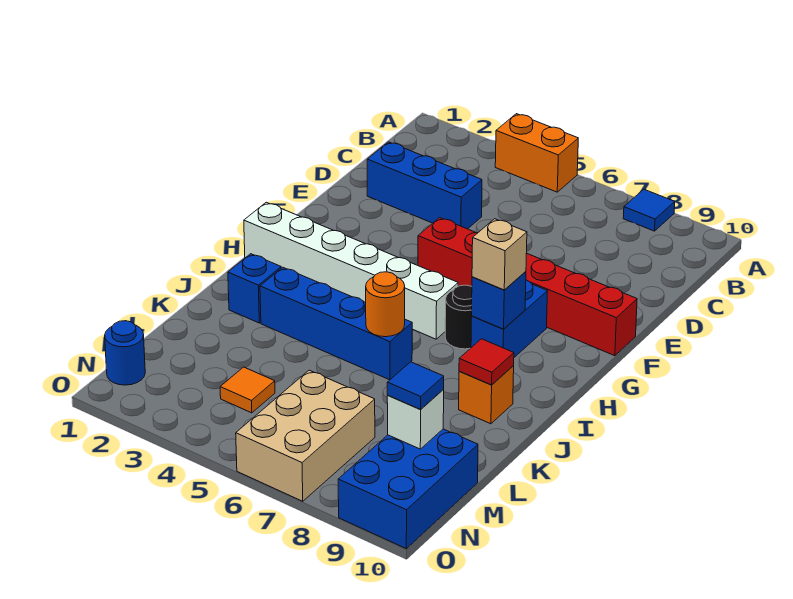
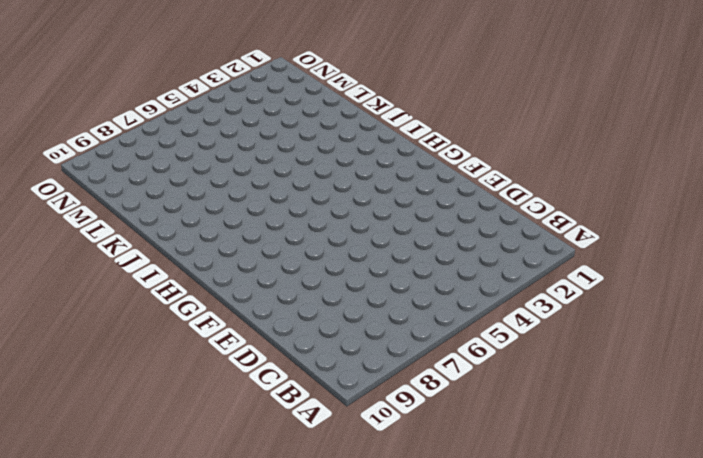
none -> orange 1x2 brick [495,114,578,192]
none -> blue 1x1 tile [623,189,675,231]
none -> blue 1x3 brick [367,142,482,229]

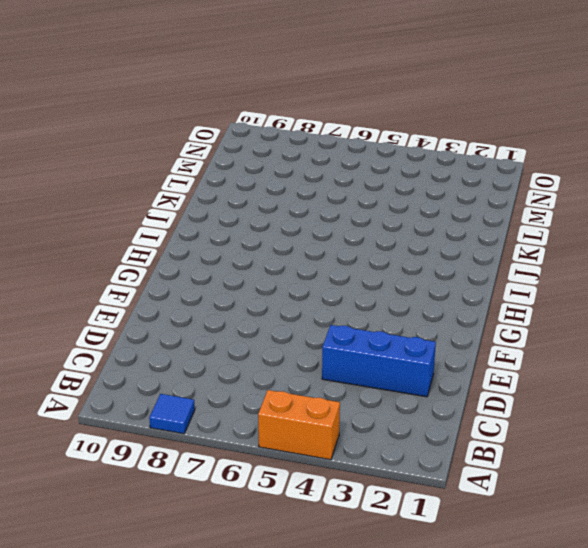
none -> red 1x6 brick [418,218,637,356]
none -> blue 1x2 brick [471,280,548,357]
none -> white 1x6 brick [244,202,458,339]

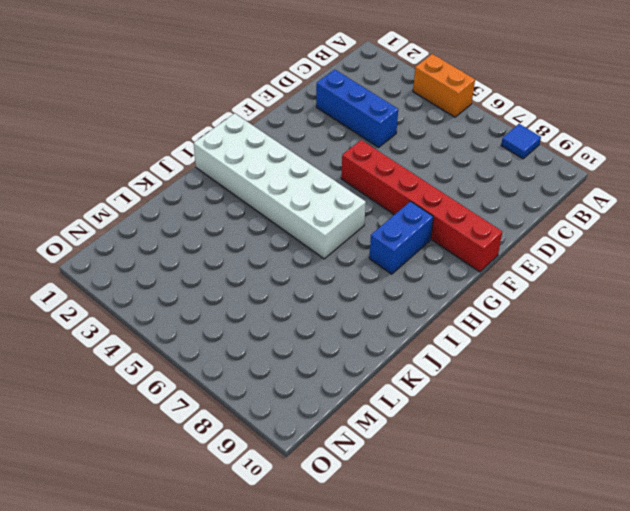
white 2x6 brick [194,113,366,259] -> white 1x6 brick [244,202,458,339]
none -> black 1x1 round brick [445,285,472,349]
none -> blue 1x1 brick [228,254,281,323]
none -> blue 1x4 brick [260,267,412,380]

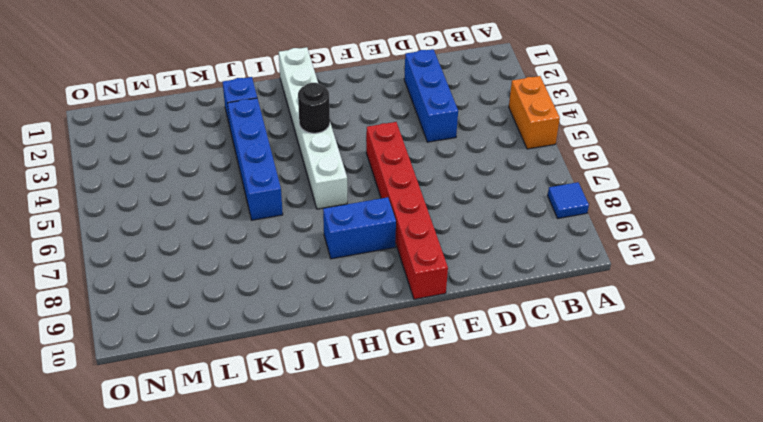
black 1x1 round brick [298,83,330,133] -> black 1x1 round brick moved to [445,285,472,349]
none -> orange 1x1 brick [459,366,514,424]
none -> orange 1x1 tile [220,367,275,413]
none -> tan 2x3 brick [236,370,375,501]

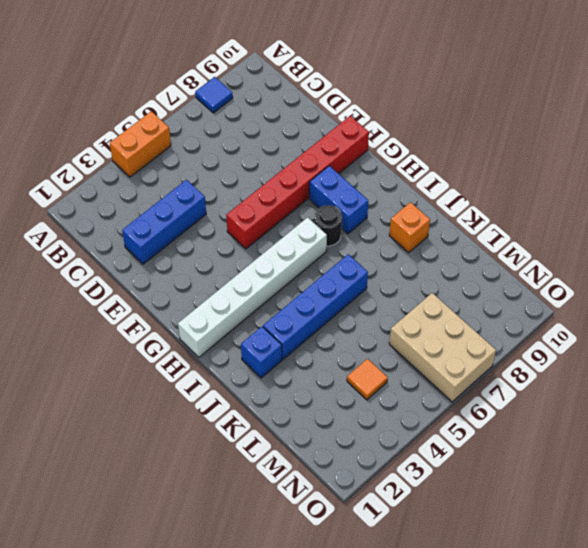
none -> blue 2x3 brick [338,429,478,549]
none -> blue 1x1 round brick [105,321,145,385]
none -> blue 1x1 brick [472,272,526,329]

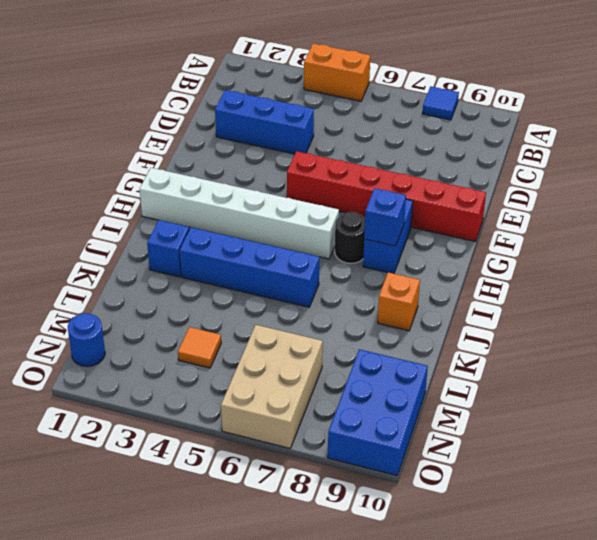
none -> orange 1x1 round brick [366,272,405,337]
none -> red 1x1 tile [459,339,514,385]
none -> white 1x1 brick [387,389,444,449]

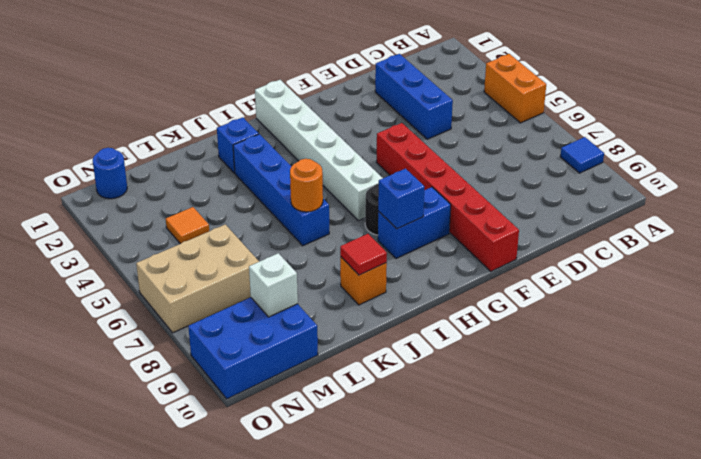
none -> tan 1x1 brick [472,219,527,290]
none -> blue 1x1 tile [387,362,444,410]

